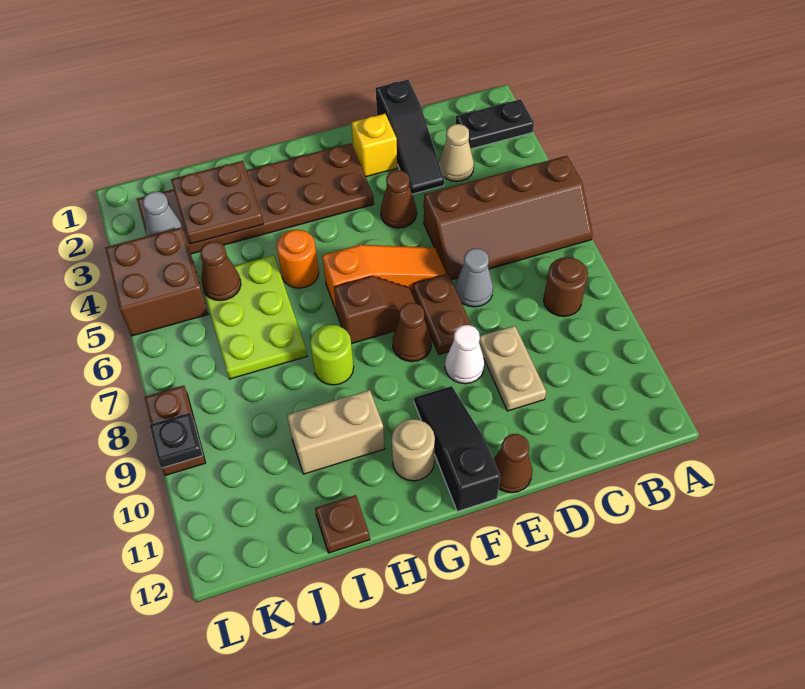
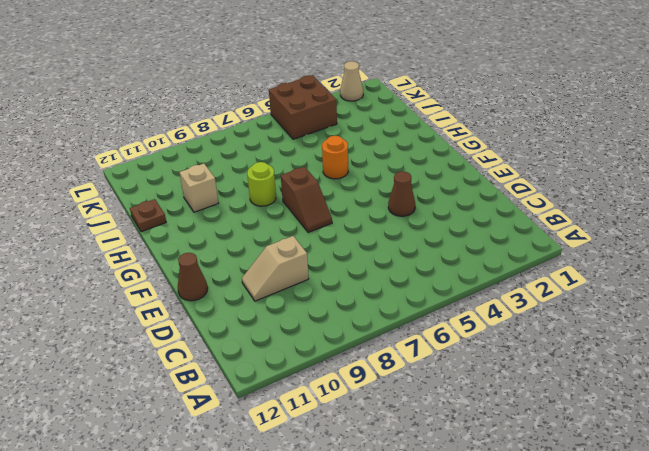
tan 1x2 slope [242,236,309,301] -> tan 1x2 plate [479,326,546,411]
tan 1x1 brick [180,164,218,212] -> tan 1x2 brick [287,390,385,474]
tan 1x1 cone [340,61,363,101] -> tan 1x1 cone moved to [439,124,474,181]
none -> black 1x2 plate [456,99,534,149]
none -> brown 2x4 slope [424,156,593,280]
none -> brown 1x1 round brick [544,257,588,316]

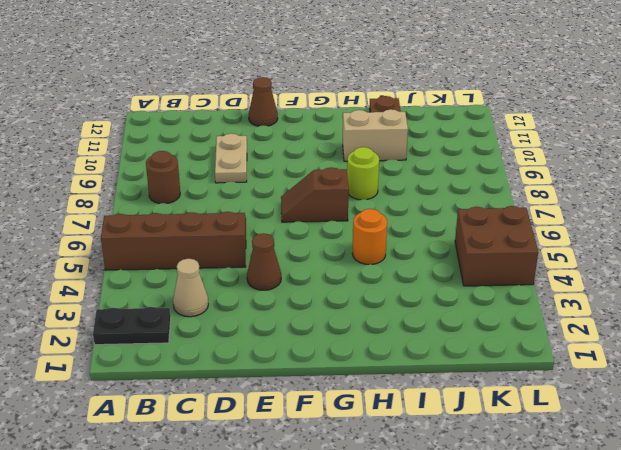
none -> black 1x3 slope [376,80,444,194]
none -> grey 1x1 cone [455,248,493,307]
none -> yellow 1x1 brick [352,114,397,177]

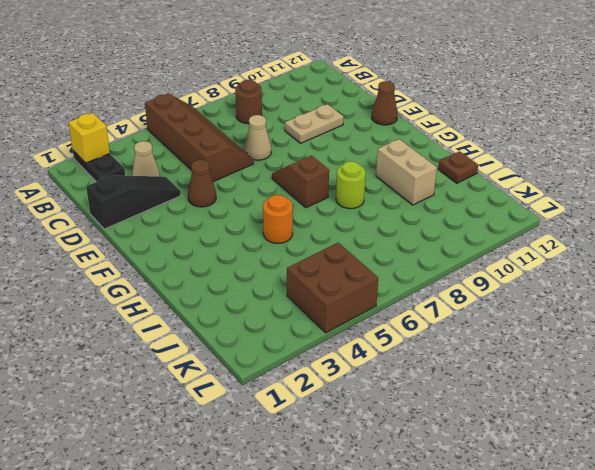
yellow 1x1 brick [68,113,110,163] -> yellow 1x1 brick moved to [352,114,397,177]
tan 1x1 cone [245,115,271,160] -> grey 1x1 cone [455,248,493,307]
none -> orange 1x3 slope [322,245,446,312]
none -> brown 1x2 plate [413,274,472,354]
none -> white 1x1 cone [445,325,485,384]

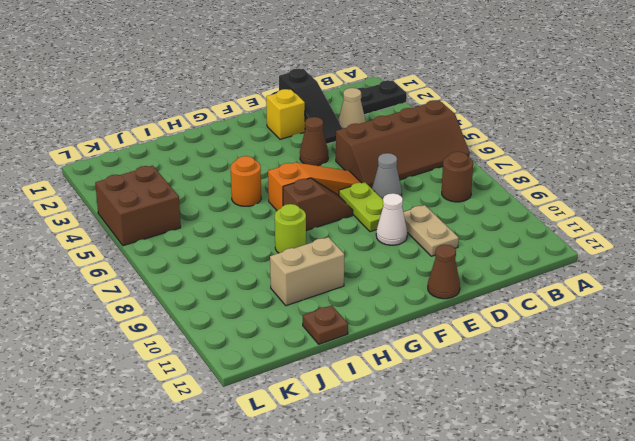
lime 1x2 plate [339,182,383,232] -> brown 1x2 plate [413,274,472,354]
none -> brown 2x6 plate [137,143,374,254]
none -> brown 1x1 cone [393,303,432,362]
none -> black 1x3 slope [414,386,500,511]

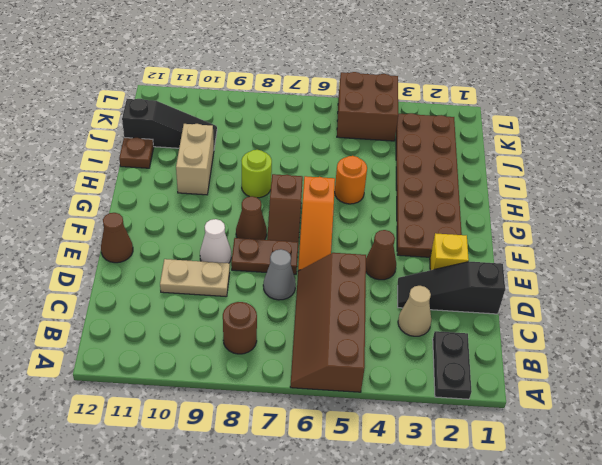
black 1x3 slope [122,99,217,148] -> black 1x3 slope moved to [414,386,500,511]
none -> tan 1x1 round brick [392,419,435,481]
none -> lime 2x3 plate [199,255,307,379]
none -> brown 1x2 plate [145,385,205,476]

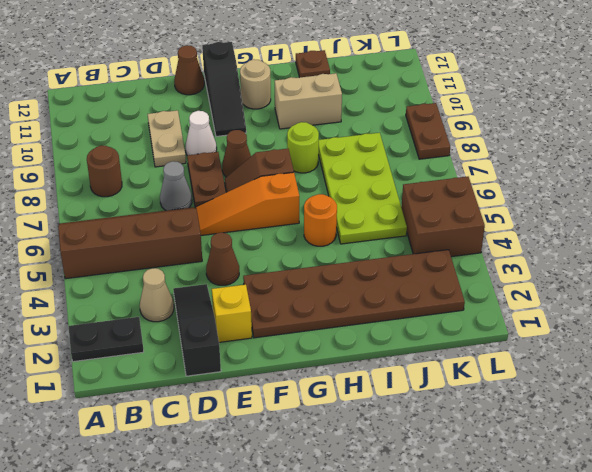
lime 2x4 plate [318,133,407,244] -> lime 2x3 plate [199,255,307,379]
none -> brown 2x2 plate [171,161,263,244]
none -> brown 1x1 cone [200,241,241,301]
none -> grey 1x1 cone [143,191,183,236]

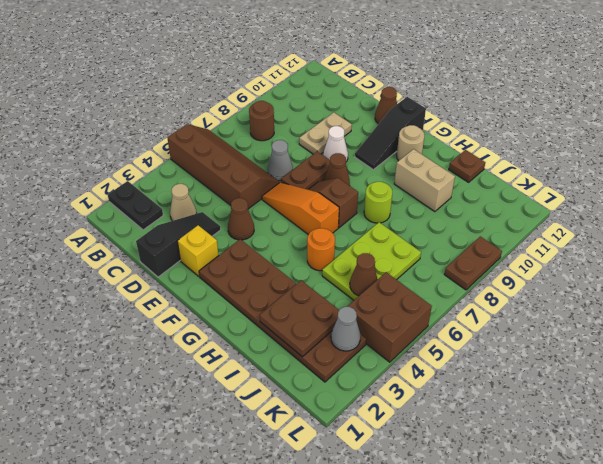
none -> black 1x1 plate [149,413,203,468]

